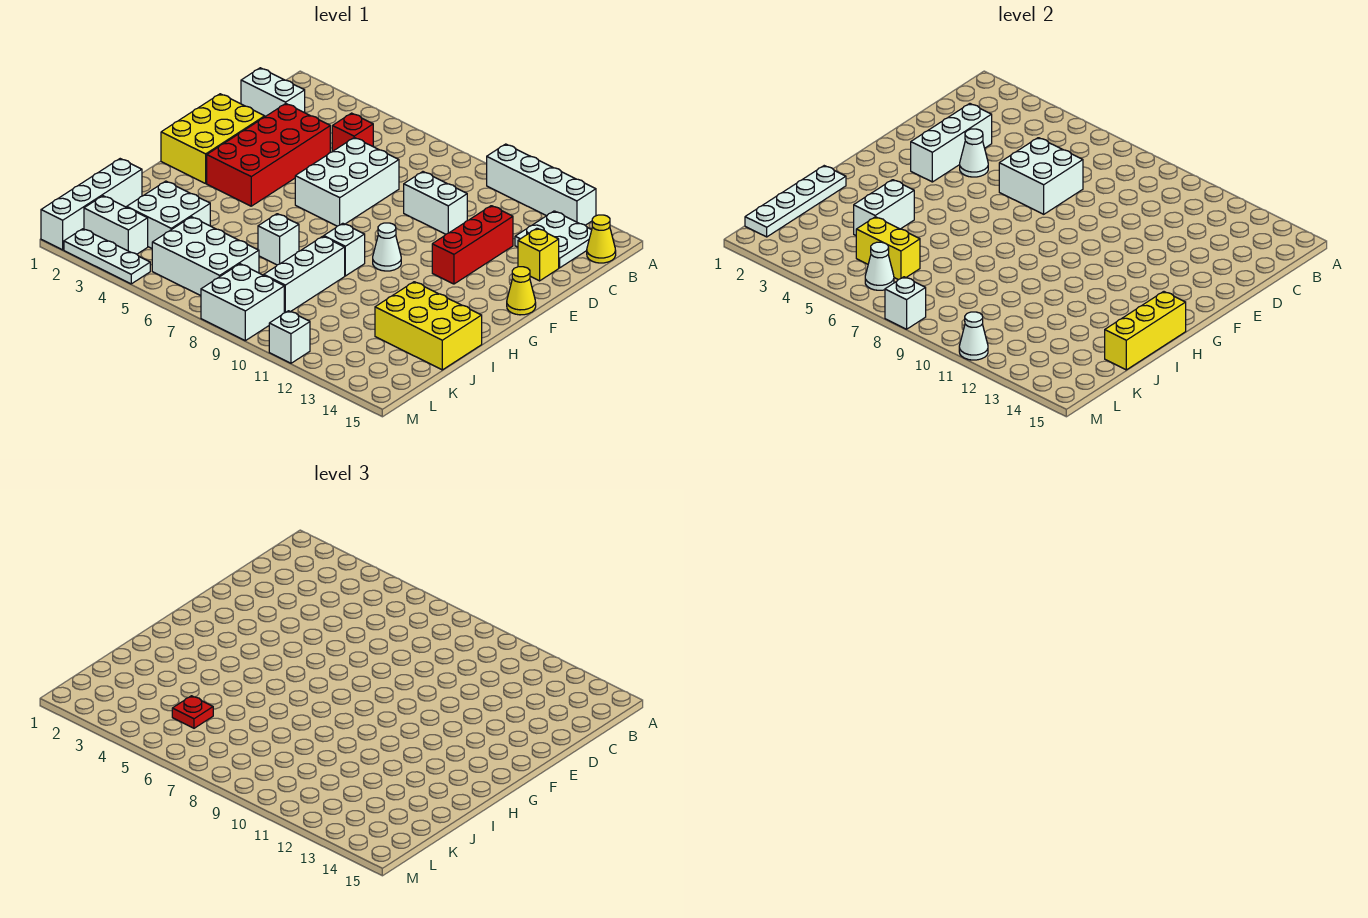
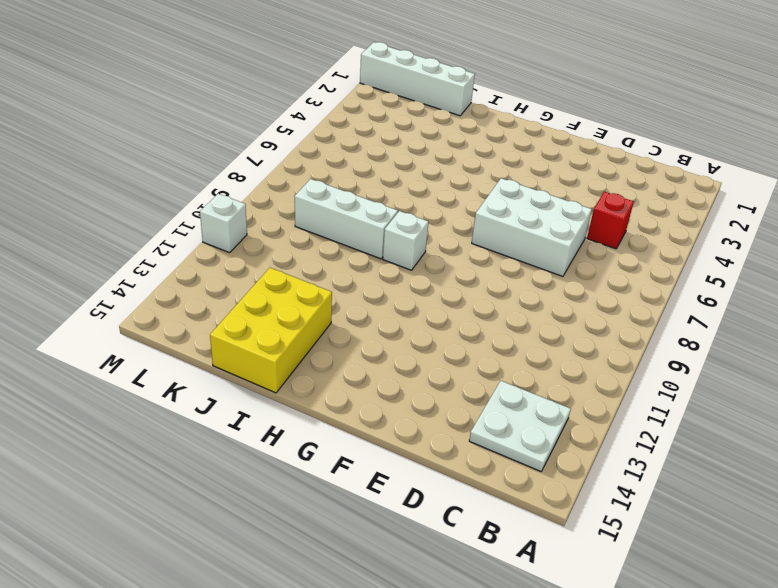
none -> white 1x4 brick [487,144,596,225]
none -> yellow 1x1 cone [587,215,616,263]
none -> white 1x2 brick [241,68,305,117]
none -> red 2x4 brick [207,104,330,206]

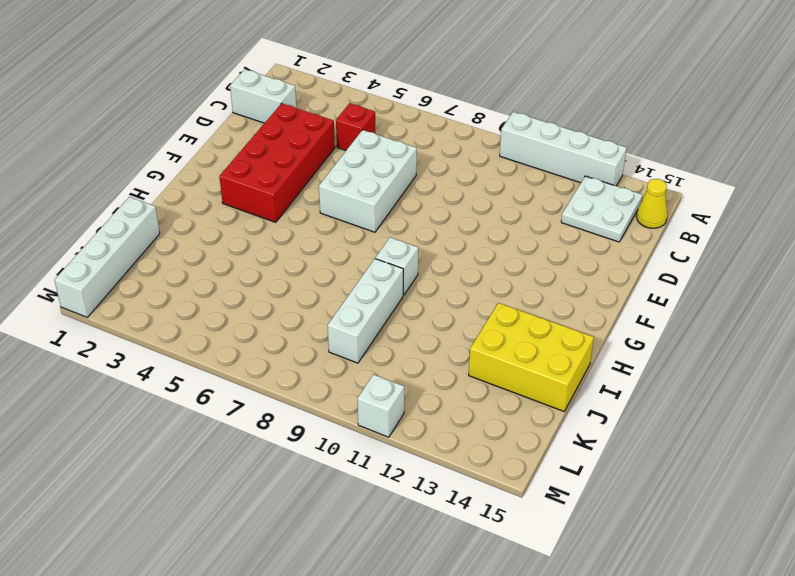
none -> white 1x2 brick [404,172,467,234]
none -> red 1x3 brick [432,206,513,284]
none -> yellow 1x1 brick [518,228,559,281]
none -> yellow 2x3 brick [161,94,265,183]

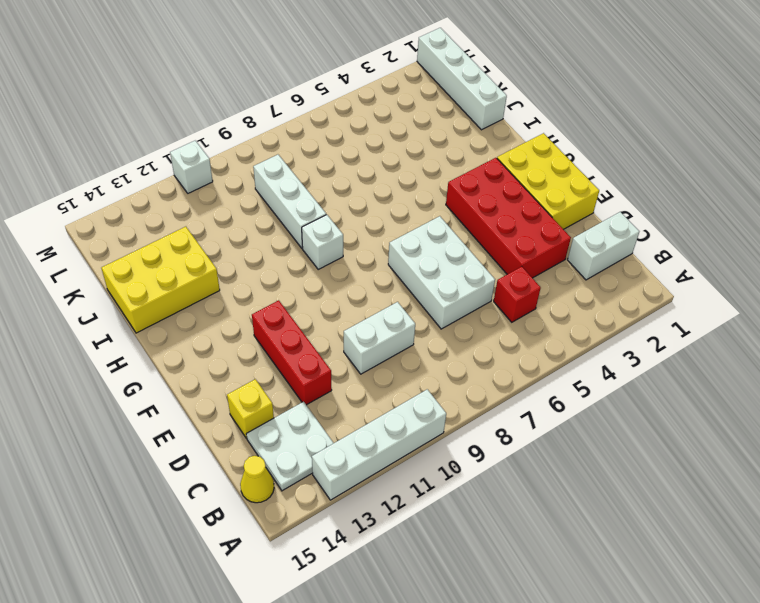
none -> yellow 1x1 cone [507,267,536,315]
none -> white 1x1 cone [373,223,401,271]
none -> white 1x1 brick [258,214,299,265]
none -> white 2x2 brick [127,181,210,248]

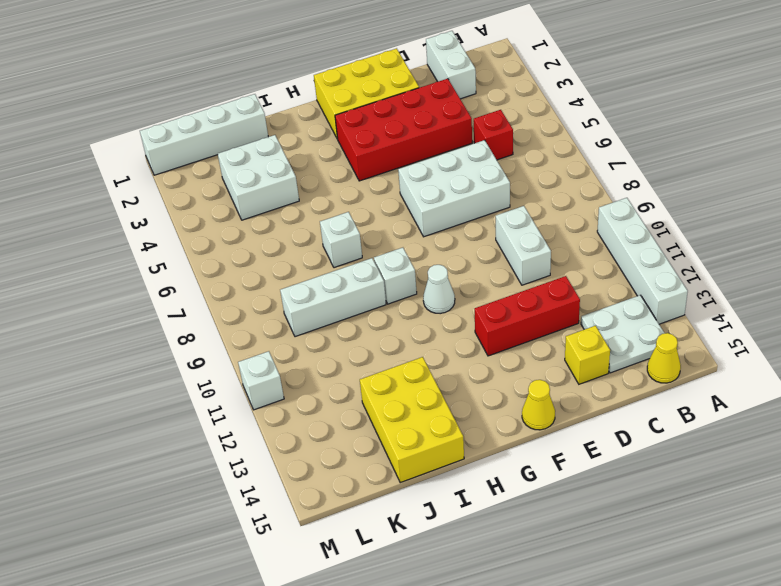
none -> white 2x3 brick [152,217,259,296]
none -> white 1x2 brick [84,196,148,254]
none -> white 2x2 brick [201,264,284,341]
none -> white 1x3 plate [64,229,150,284]

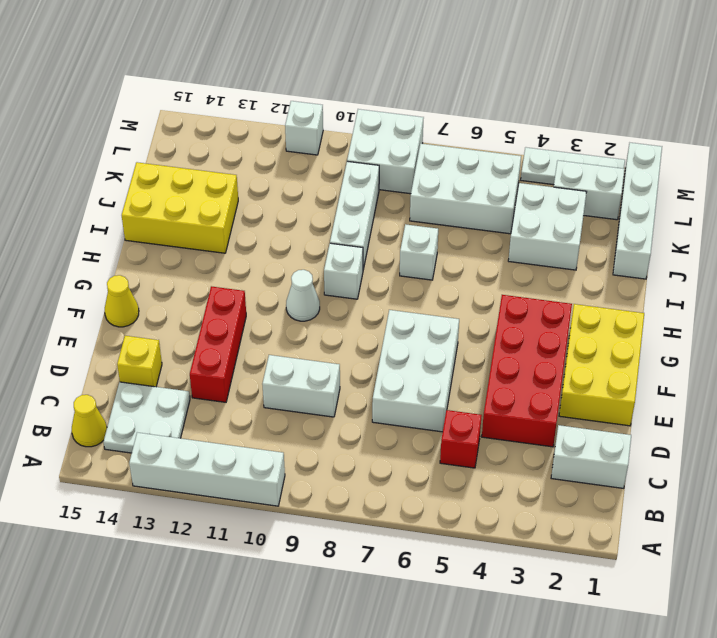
none -> white 1x3 brick [911,104,992,182]
none -> white 2x2 brick [999,138,1083,214]
none -> white 1x1 cone [960,129,988,177]
none -> yellow 1x3 brick [1105,292,1186,370]

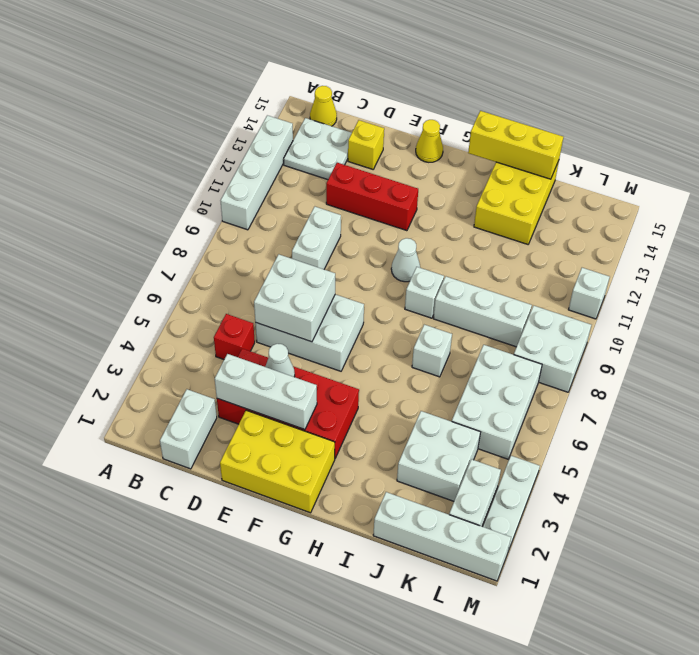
none -> white 1x4 plate [745,166,846,237]
none -> white 1x2 brick [854,180,914,235]
none -> yellow 1x2 brick [856,217,920,279]
none -> white 1x1 cone [865,242,894,290]

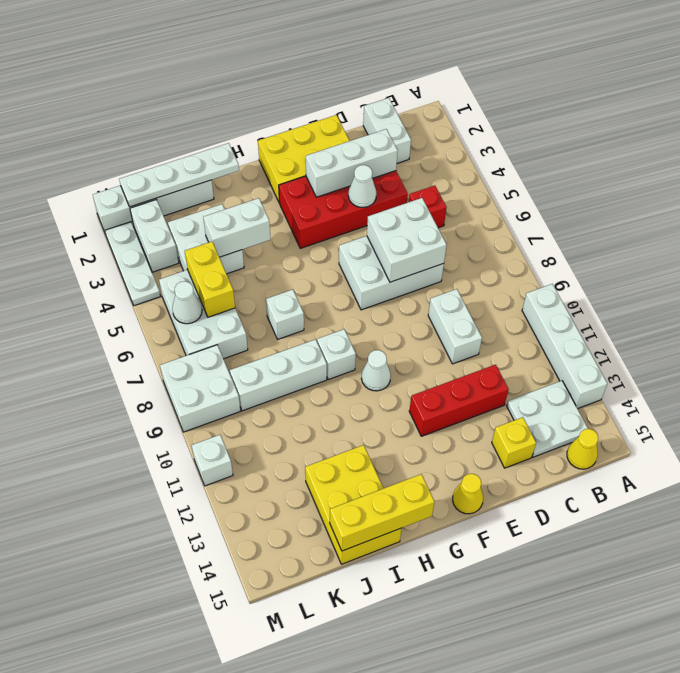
none -> white 1x1 brick [885,277,926,329]
none -> white 1x1 cone [959,312,988,360]
none -> red 1x1 plate [172,696,213,728]

